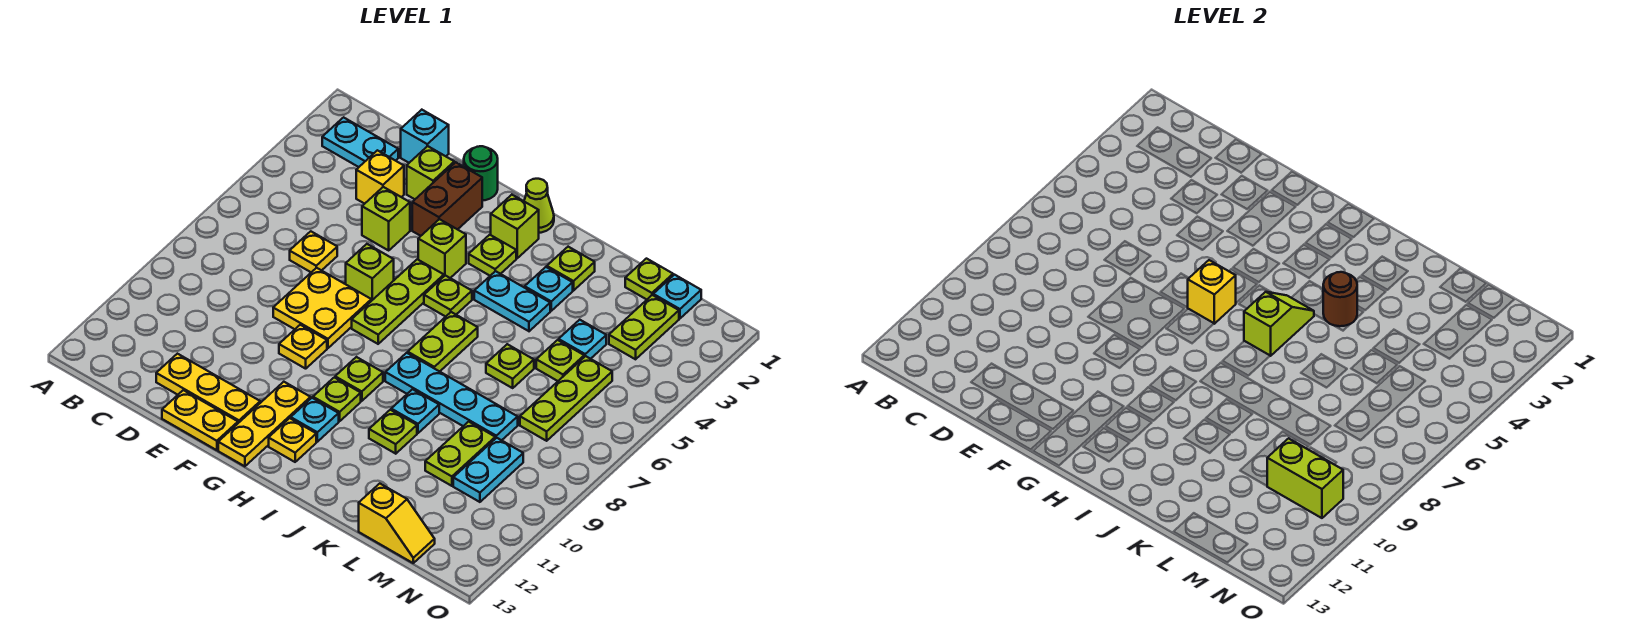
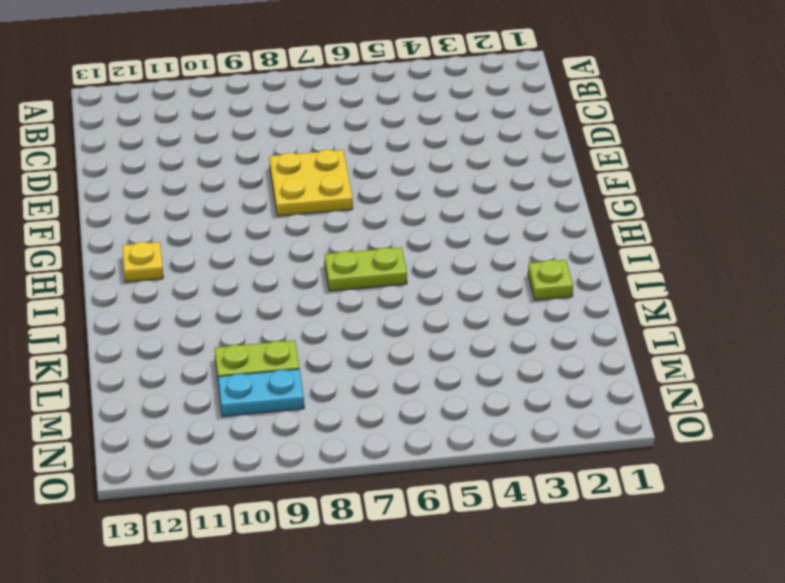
none -> cyan 1x2 plate [322,117,398,167]
none -> cyan 1x1 brick [401,110,449,163]
none -> yellow 1x1 brick [356,150,404,204]
none -> yellow 1x1 plate [290,231,337,272]

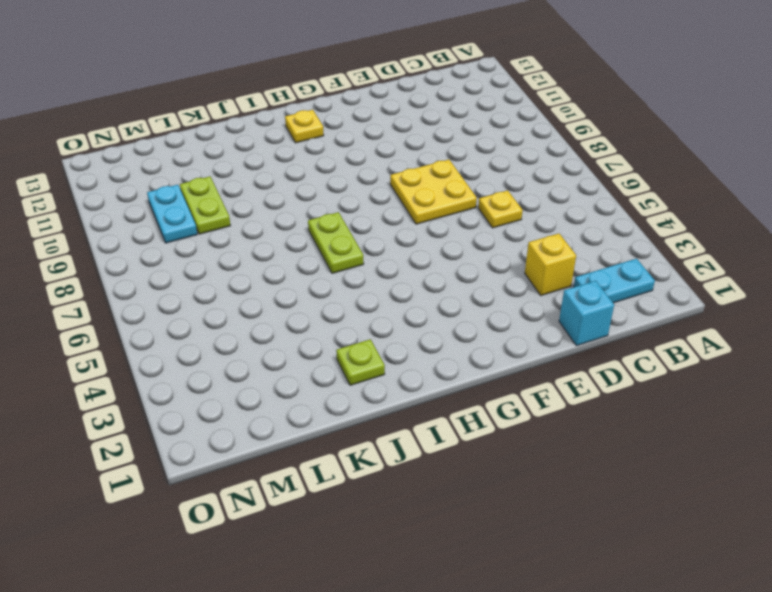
none -> yellow 1x3 plate [156,354,260,423]
none -> lime 1x1 brick [407,146,454,199]
none -> lime 1x1 brick [362,187,410,250]
none -> yellow 1x2 plate [162,390,238,450]

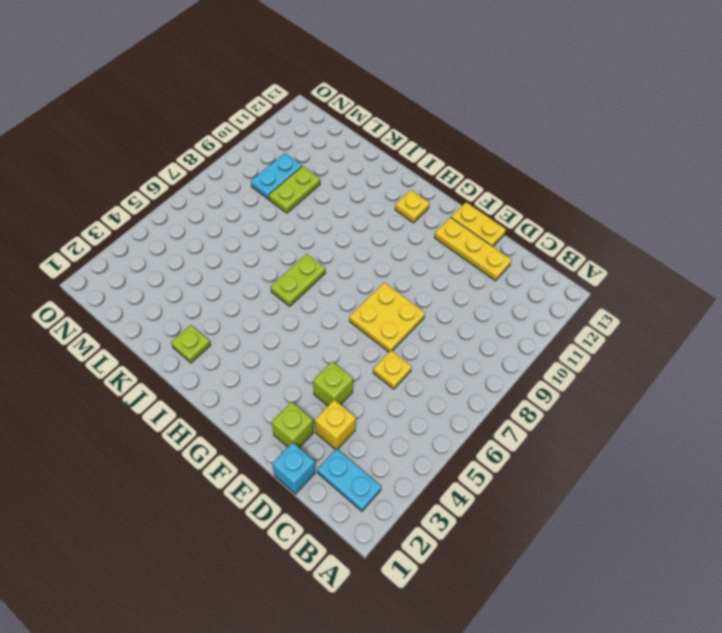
none -> green 1x1 round brick [464,146,498,201]
none -> brown 1x2 brick [412,162,482,236]
none -> lime 1x1 brick [346,244,394,301]
none -> yellow 1x1 plate [279,325,327,369]

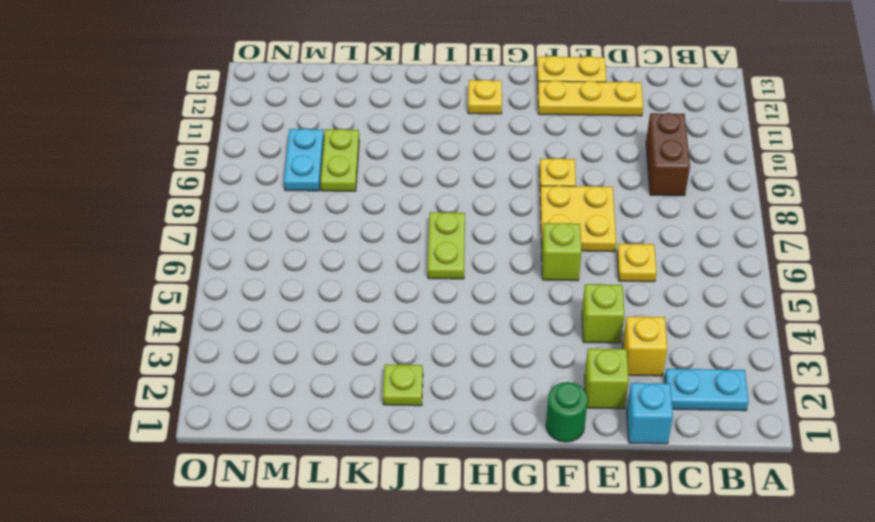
brown 1x2 brick [646,113,690,196] -> brown 1x2 brick moved to [412,162,482,236]
none -> lime 1x1 brick [418,219,466,278]
none -> lime 1x3 plate [352,259,444,344]
none -> yellow 1x3 plate [218,382,311,466]
none -> lime 1x1 cone [524,179,554,233]

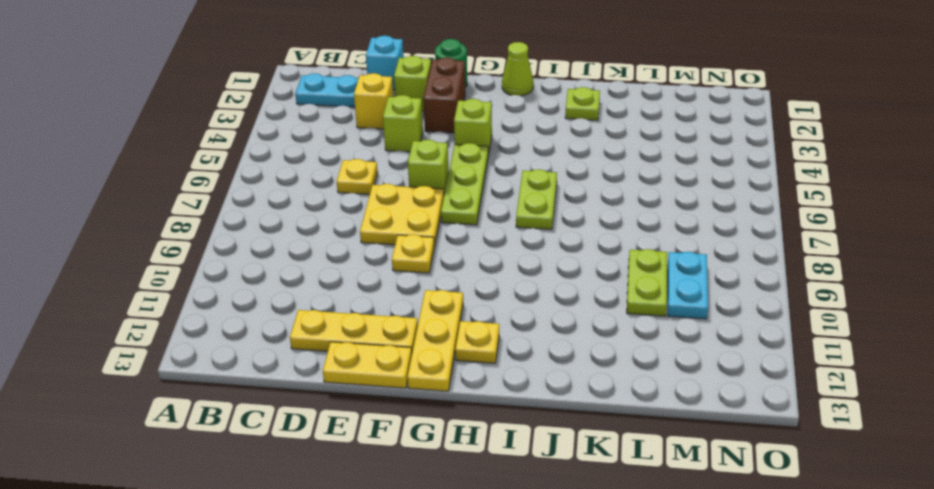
none -> lime 1x1 brick [491,195,539,258]
none -> lime 1x1 plate [469,235,516,276]
none -> lime 1x1 plate [424,275,472,317]
none -> lime 1x1 plate [335,357,383,401]

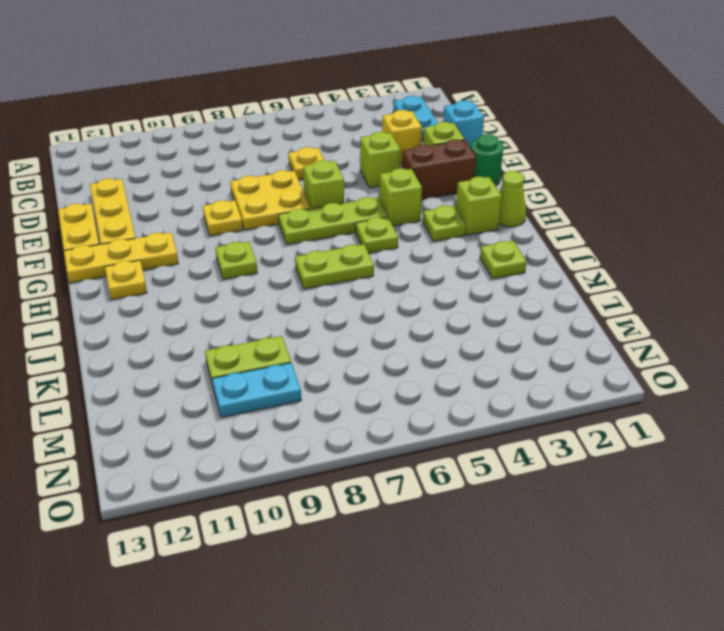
none -> lime 1x1 plate [313,377,361,421]
none -> cyan 1x1 plate [291,398,339,442]
none -> cyan 1x2 plate [474,271,550,331]
none -> cyan 1x4 plate [385,353,518,440]

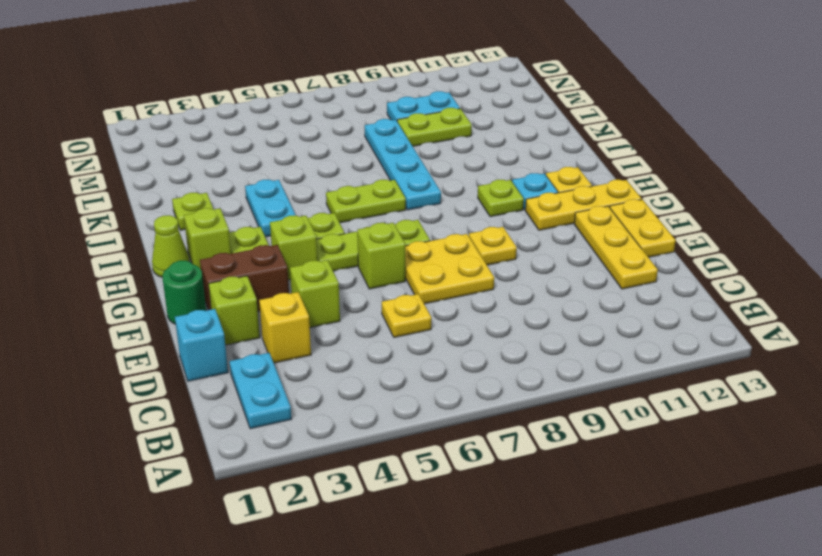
none -> lime 1x1 plate [335,357,383,401]
none -> cyan 1x1 plate [525,267,573,311]
none -> cyan 1x1 plate [391,389,439,433]
none -> lime 1x1 plate [369,410,417,454]

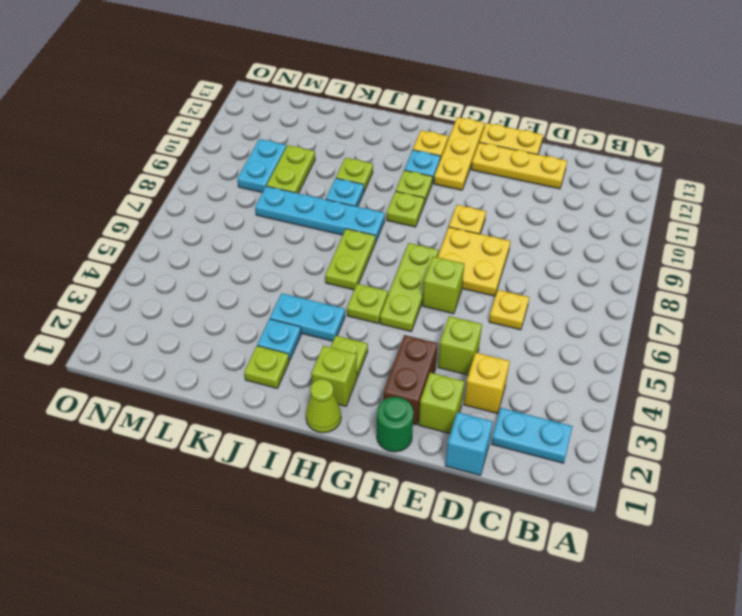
none -> lime 1x1 brick [418,219,466,278]
none -> lime 1x1 plate [486,344,534,388]
none -> lime 1x1 plate [625,259,673,299]
none -> cyan 1x1 plate [559,320,606,359]

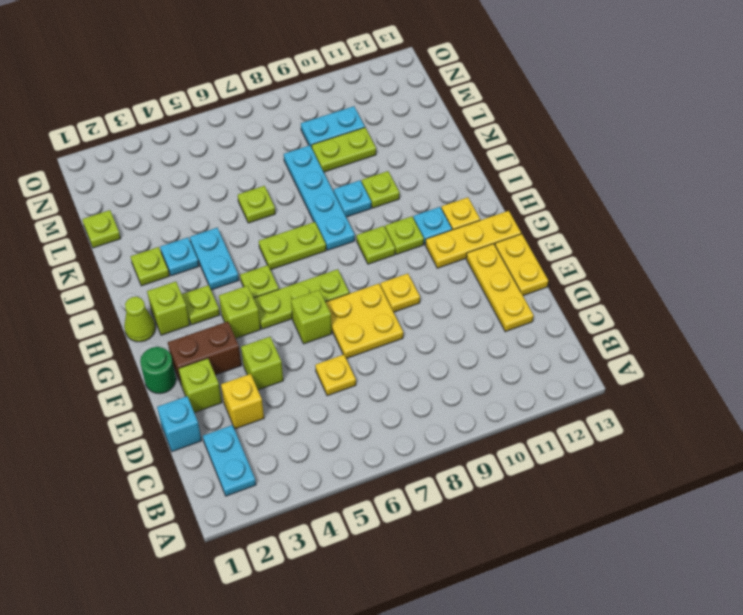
none -> cyan 1x1 plate [559,320,606,359]
none -> lime 1x1 plate [536,340,584,381]
none -> yellow 1x2 slope [359,484,435,563]
none -> cyan 1x1 plate [653,275,701,318]

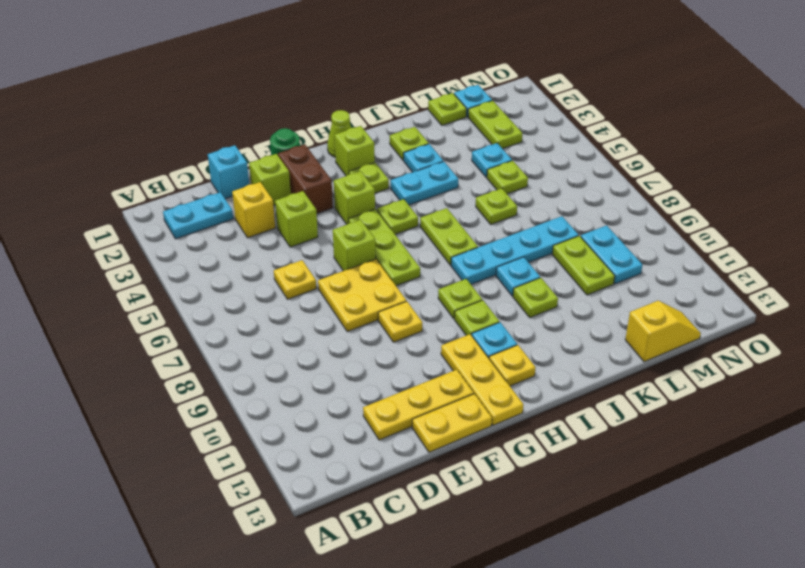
none -> lime 1x3 plate [520,356,612,441]
none -> yellow 1x1 brick [1188,260,1236,324]
none -> lime 1x2 slope [1244,292,1314,356]
none -> brown 1x1 round brick [1323,272,1357,326]

